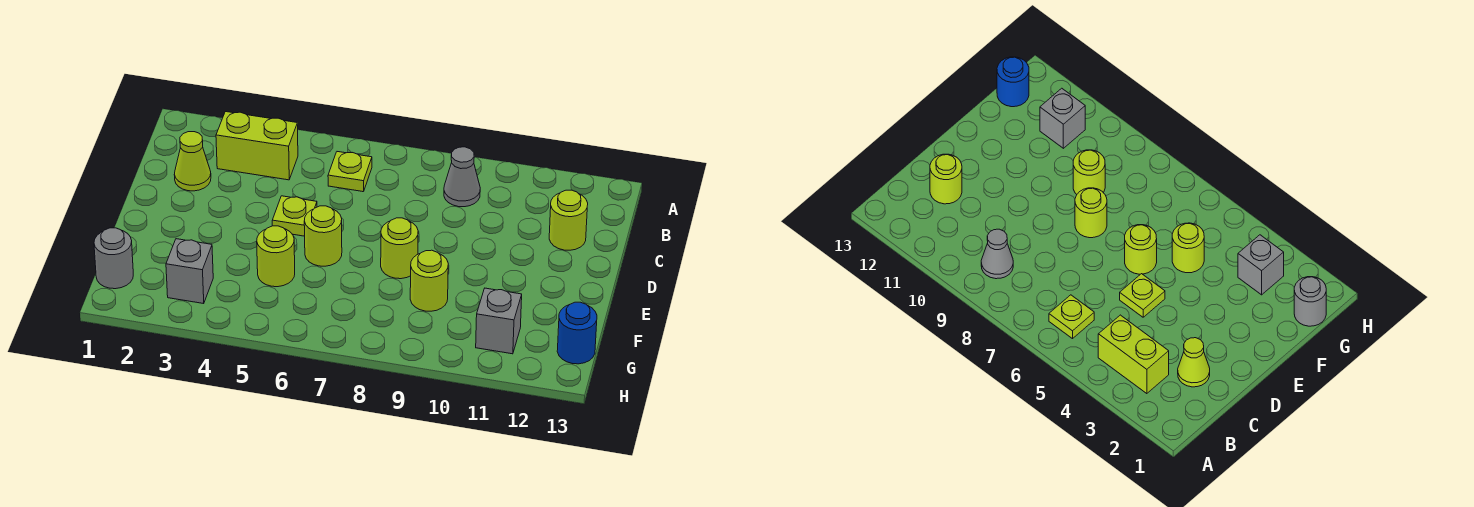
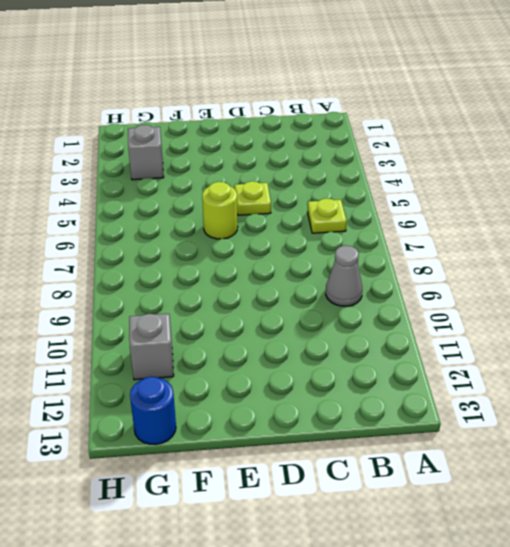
none -> lime 1x2 brick [216,112,298,180]
none -> lime 1x1 cone [174,132,211,191]
none -> lime 1x1 round brick [549,190,588,250]

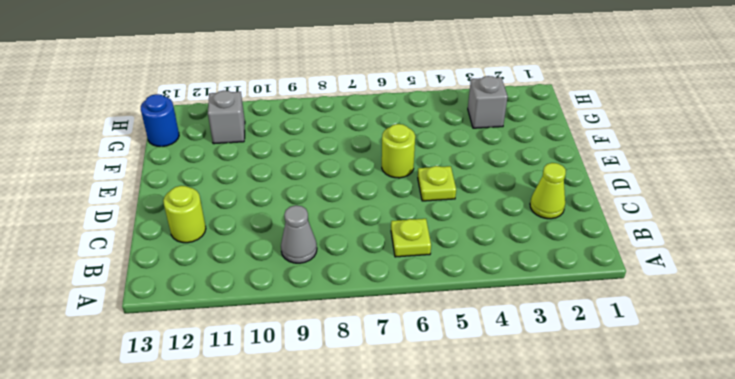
none -> lime 1x2 brick [216,112,298,180]
none -> lime 1x1 round brick [381,218,418,279]
none -> lime 1x1 round brick [257,226,295,287]

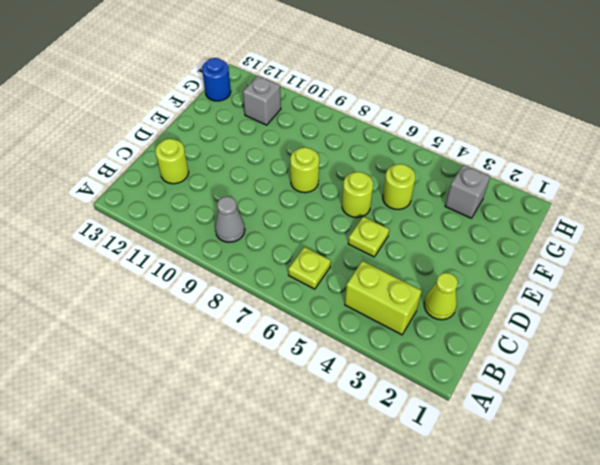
none -> lime 1x1 round brick [410,250,448,311]
none -> grey 1x1 round brick [94,228,133,289]

